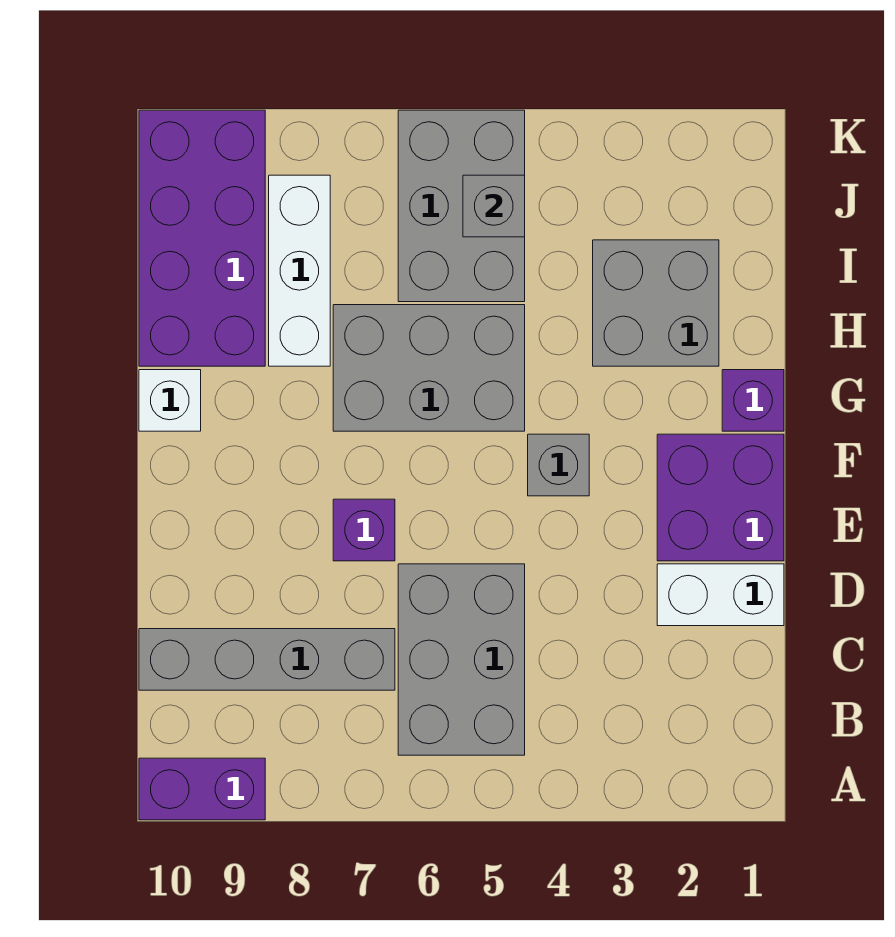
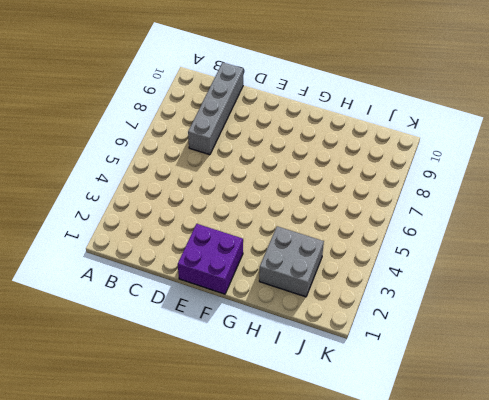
none -> purple 1x2 brick [139,758,265,820]
none -> grey 2x3 brick [398,564,525,755]
none -> white 1x2 brick [657,564,784,626]

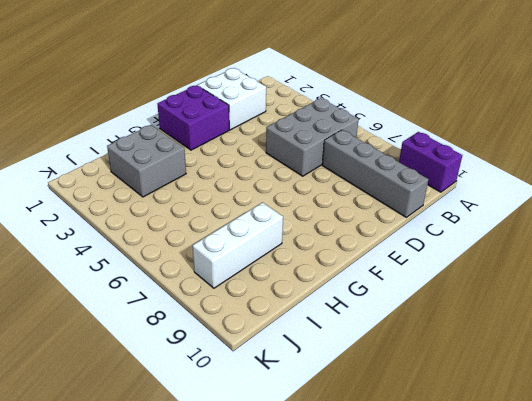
white 2x2 brick [197,68,266,130] -> white 1x2 brick [657,564,784,626]
none -> purple 1x1 brick [333,499,395,561]
none -> grey 1x1 brick [528,434,589,496]
none -> purple 1x1 brick [722,370,784,431]

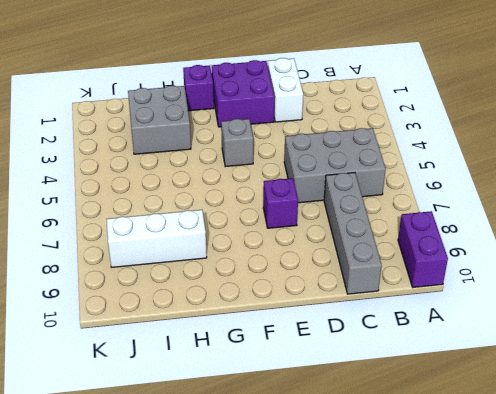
none -> grey 2x3 brick [333,305,525,431]
none -> white 1x1 brick [139,370,201,431]
none -> purple 2x4 brick [139,110,265,366]

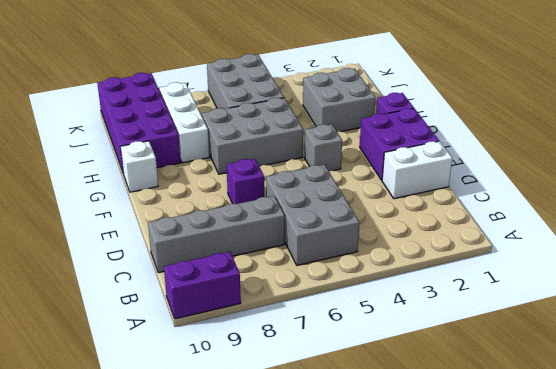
none -> grey 1x1 brick [463,175,525,237]

